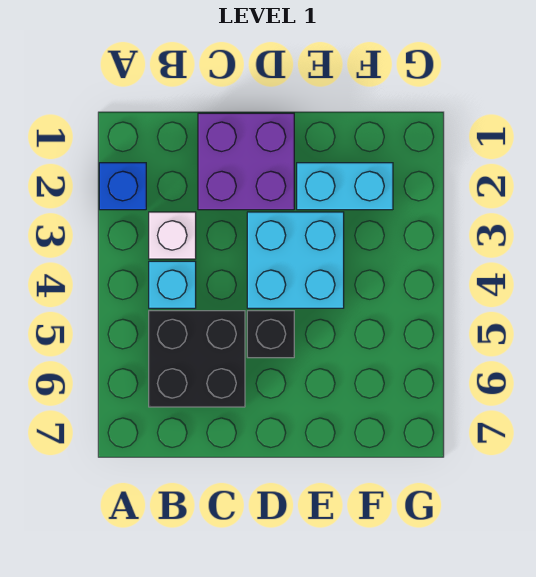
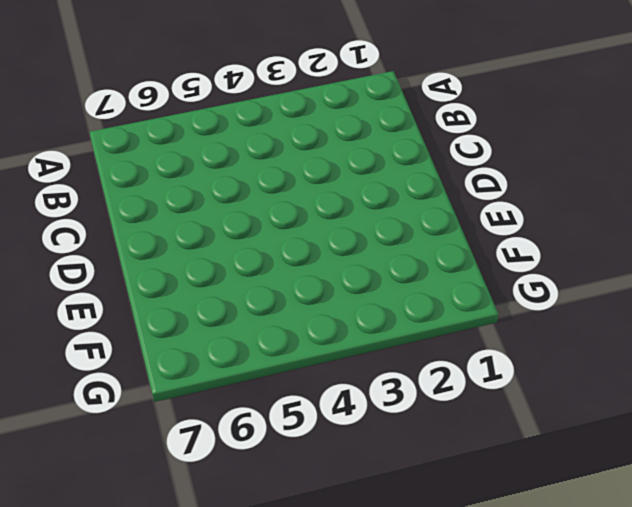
none -> blue 1x1 brick [99,163,146,210]
none -> white 1x1 brick [149,212,196,259]

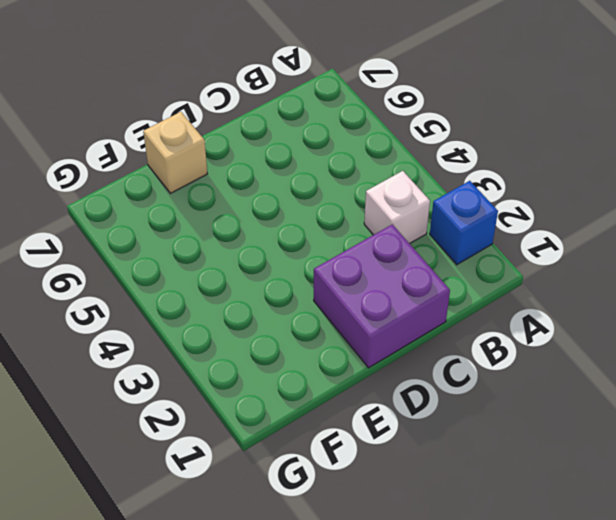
tan 1x1 brick [143,112,207,193] -> none
none -> cyan 1x1 brick [149,261,196,308]
none -> black 2x2 brick [149,311,245,407]

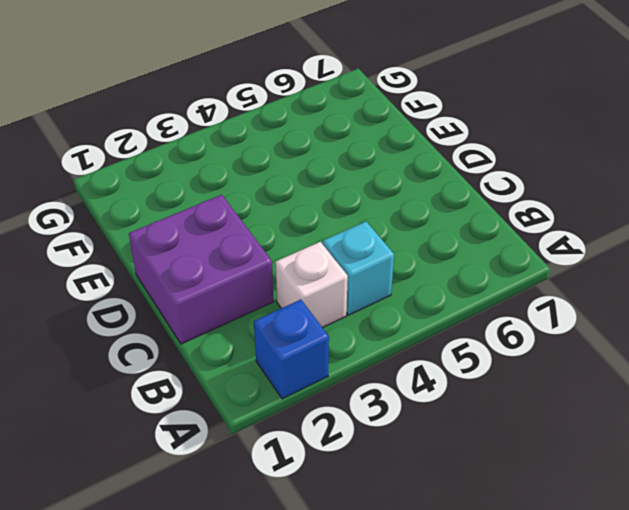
none -> black 2x2 brick [149,311,245,407]
none -> cyan 2x2 brick [247,212,344,308]

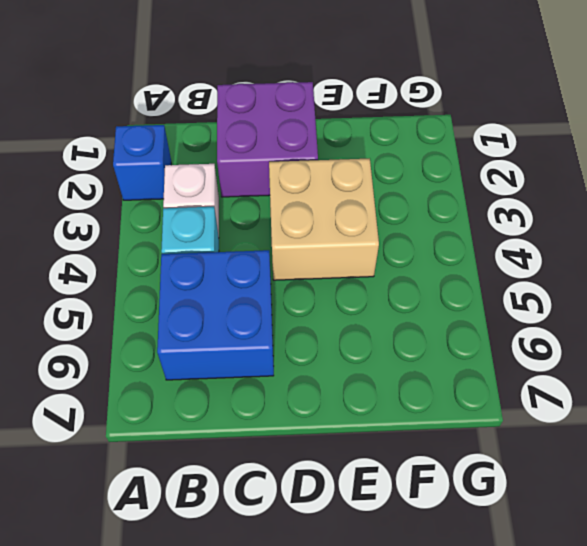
blue 2x2 brick [157,250,274,380] -> black 2x2 brick [149,311,245,407]
tan 2x2 brick [269,159,379,280] -> cyan 2x2 brick [247,212,344,308]
none -> black 1x1 brick [247,311,294,358]
none -> cyan 1x2 brick [297,163,393,210]

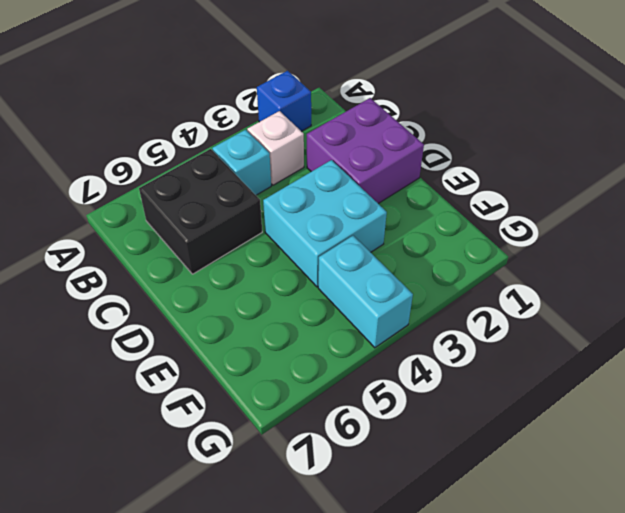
cyan 1x2 brick [318,236,413,348] -> cyan 1x2 brick moved to [297,163,393,210]
none -> black 1x1 brick [247,311,294,358]

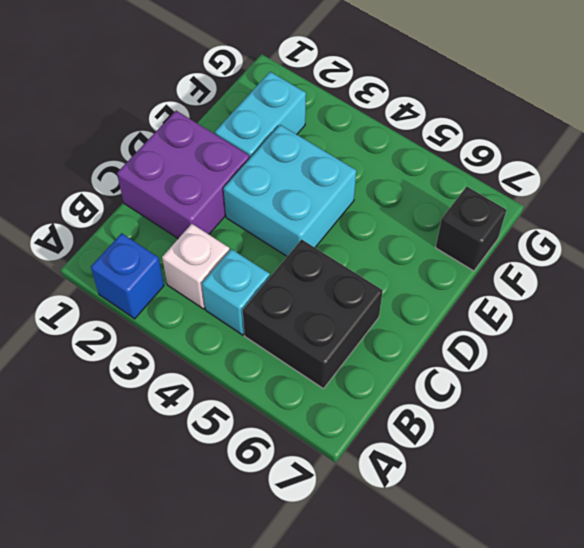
black 1x1 brick [436,186,506,271] -> black 1x1 brick moved to [247,311,294,358]

